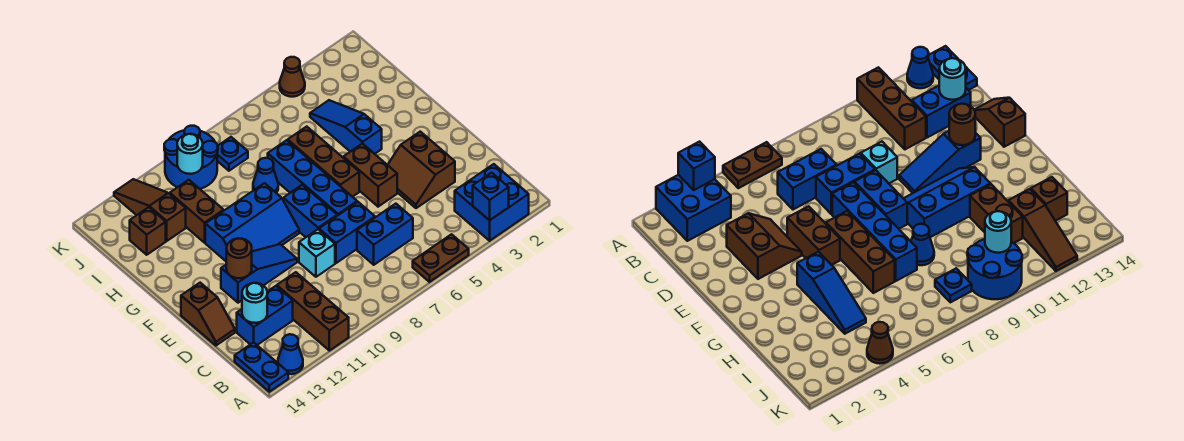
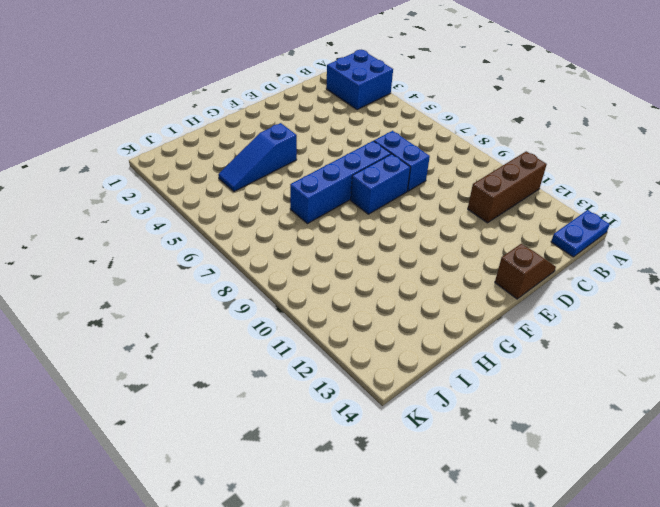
none -> brown 1x2 plate [413,234,469,282]
none -> blue 1x1 cone [278,334,303,374]
none -> blue 1x2 brick [357,204,413,265]

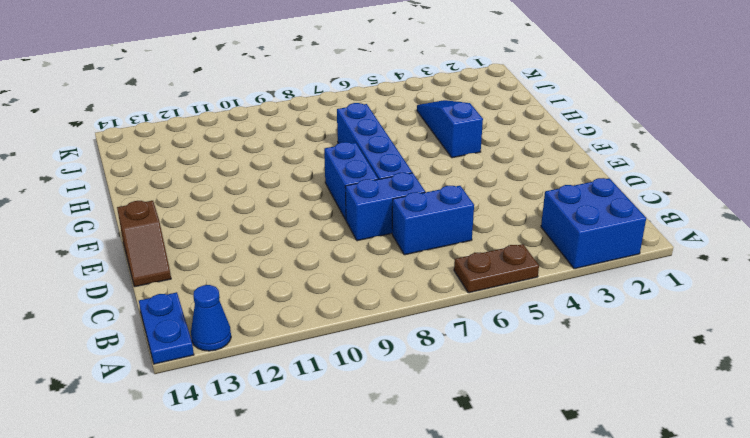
none -> brown 1x3 brick [277,272,349,351]
none -> blue 1x2 brick [237,286,293,345]
none -> brown 2x2 slope [388,132,455,208]

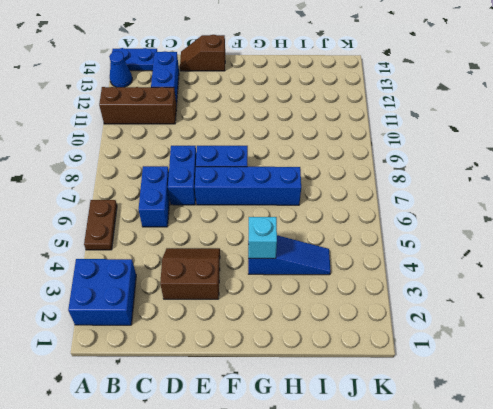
cyan 1x1 brick [248,217,277,258] -> cyan 1x1 brick moved to [299,229,335,277]
none -> brown 1x2 brick [343,143,397,207]
none -> blue 1x3 slope [221,244,297,303]
none -> brown 1x3 brick [288,127,359,197]

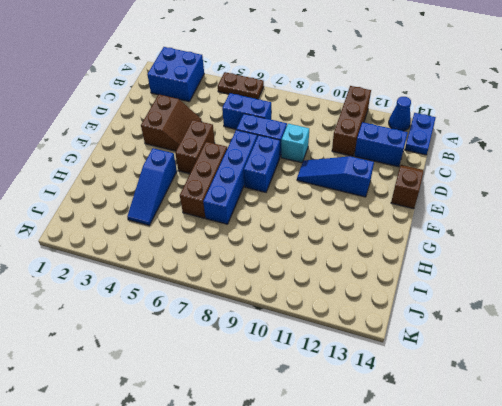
none -> blue 2x3 slope [205,183,299,261]
none -> blue 1x1 cone [253,158,278,193]
none -> brown 1x2 brick [170,180,224,243]

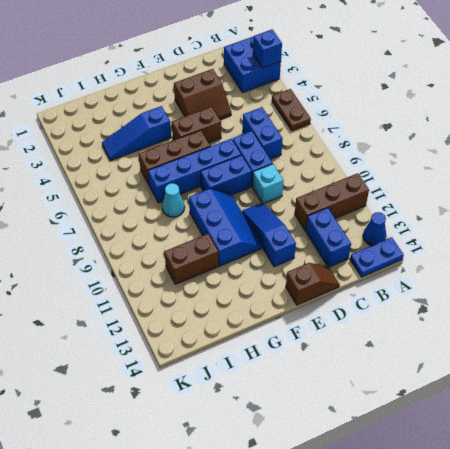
cyan 1x1 cone [162,183,185,217] -> blue 1x1 cone [253,158,278,193]
none -> brown 1x3 slope [114,179,186,241]
none -> brown 1x1 brick [130,207,166,255]
none -> blue 1x1 plate [217,137,248,171]

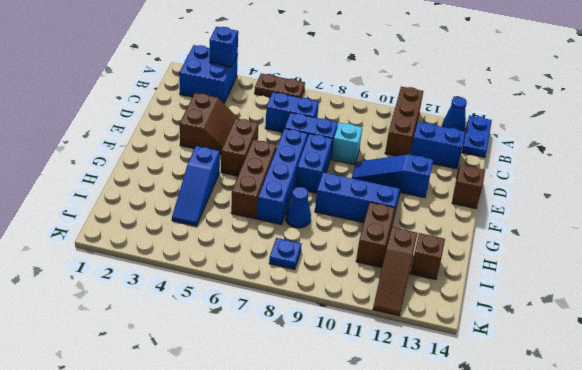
none -> blue 2x2 round brick [164,126,218,189]
none -> brown 1x1 cone [280,57,305,97]
none -> cyan 1x1 round brick [242,283,267,323]

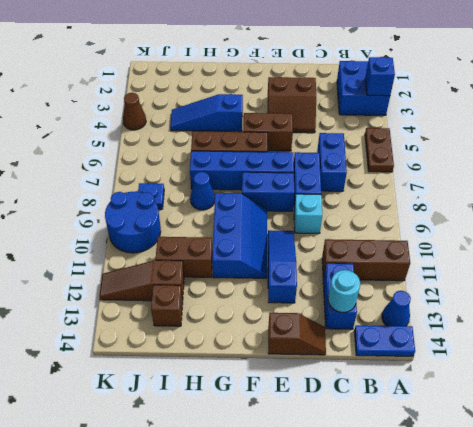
none -> brown 1x1 round brick [226,238,252,278]
none -> cyan 1x1 round brick [177,134,203,174]

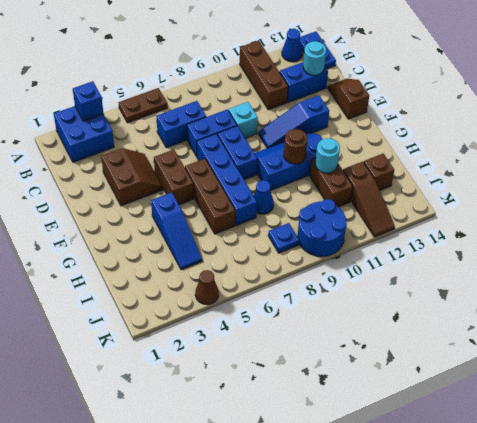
brown 1x1 round brick [284,129,307,164] -> brown 1x1 round brick moved to [226,238,252,278]
cyan 1x1 round brick [315,138,340,173] -> cyan 1x1 round brick moved to [177,134,203,174]

